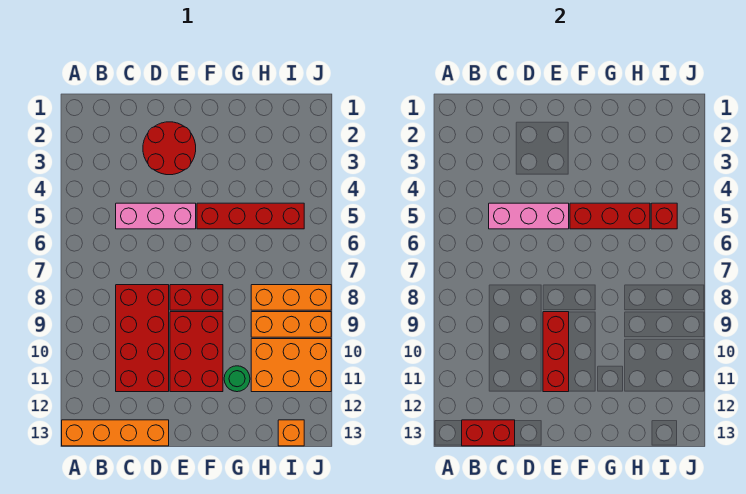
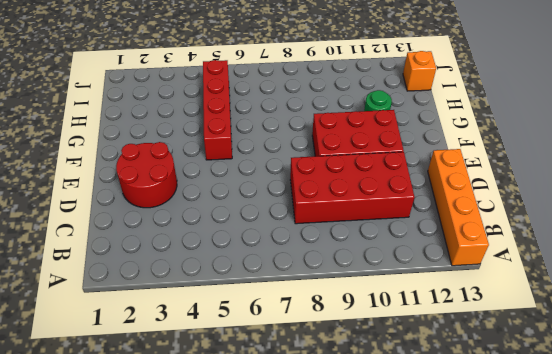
none -> pink 1x3 brick [116,203,196,229]
none -> red 1x2 brick [170,285,223,310]
none -> orange 1x3 brick [251,285,331,310]

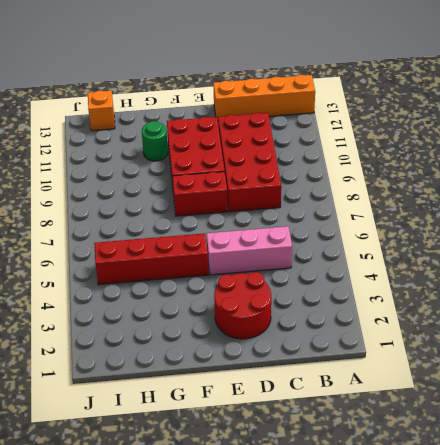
none -> orange 1x3 brick [251,285,331,310]
none -> orange 1x3 brick [251,312,331,337]
none -> orange 2x3 brick [251,339,331,392]

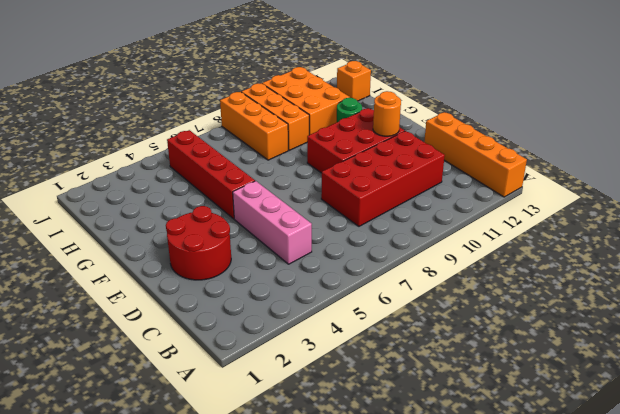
orange 1x1 round brick [373,91,401,136] -> red 1x3 brick [543,312,569,392]
none -> red 1x2 brick [170,285,223,310]
none -> red 1x2 brick [462,420,515,446]
none -> pink 1x3 brick [489,203,569,229]

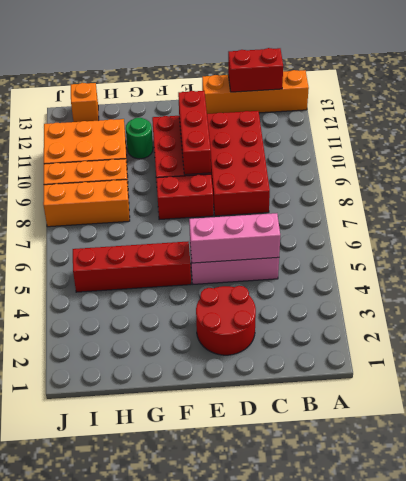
none -> red 1x3 brick [570,203,650,229]
none -> red 1x1 brick [651,203,677,229]

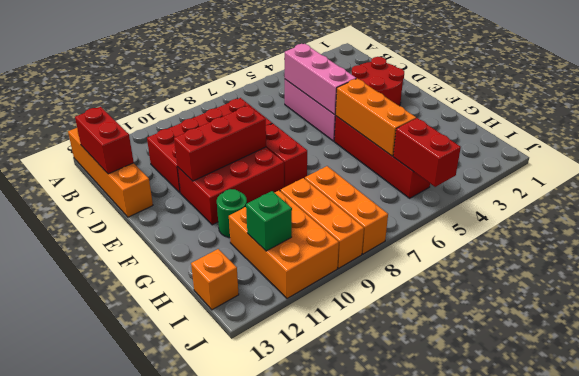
orange 1x3 brick [335,79,416,156] -> red 1x3 brick [570,203,650,229]
red 1x2 brick [393,118,461,187] -> red 1x1 brick [651,203,677,229]
green 1x1 brick [246,191,292,251] -> none

